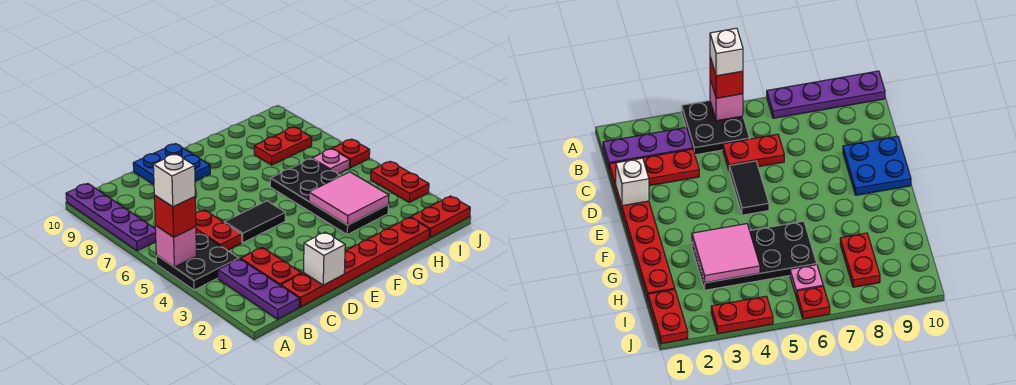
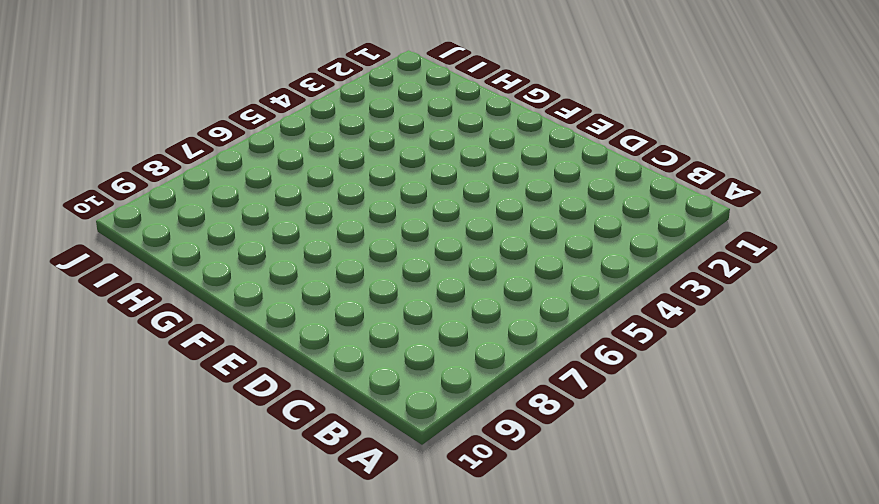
none -> black 2x2 plate [156,233,239,290]
none -> purple 1x4 plate [66,183,156,251]
none -> purple 1x3 plate [218,259,300,319]

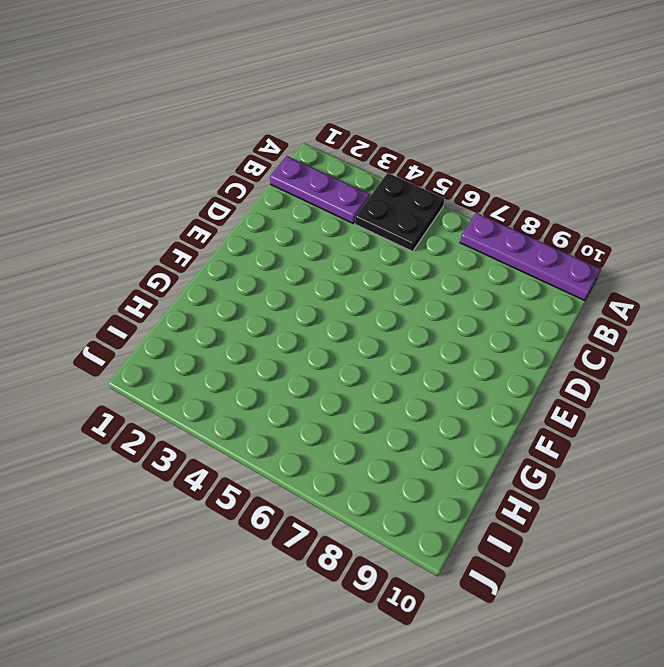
none -> red 1x6 plate [281,217,430,307]
none -> red 1x2 plate [241,247,301,286]
none -> red 1x2 plate [196,210,242,251]

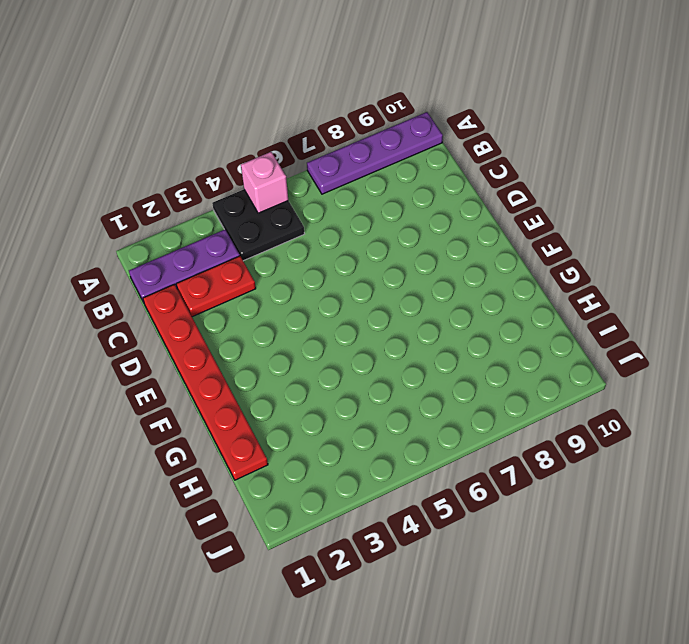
none -> red 1x2 plate [196,210,242,251]
none -> black 1x2 tile [224,201,285,243]
none -> blue 2x2 plate [133,144,210,185]

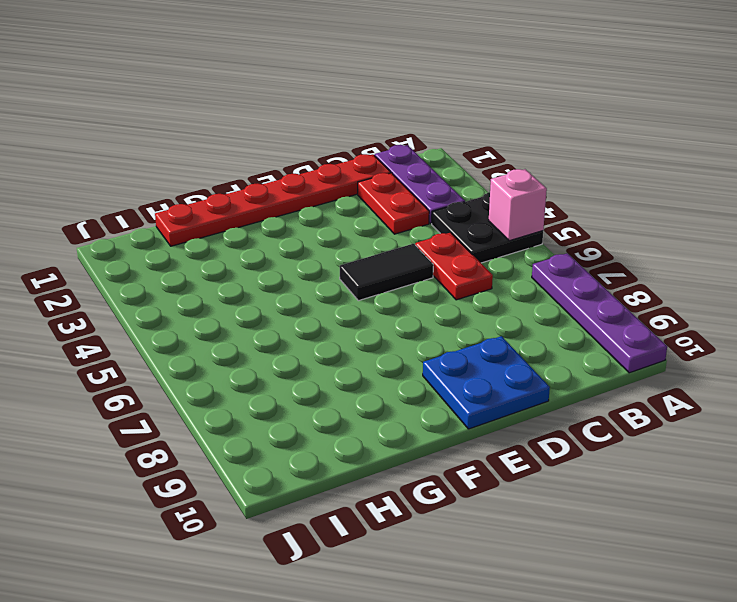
none -> black 2x4 plate [270,159,388,235]
none -> red 1x2 plate [254,127,312,165]
none -> red 1x2 plate [411,196,470,237]

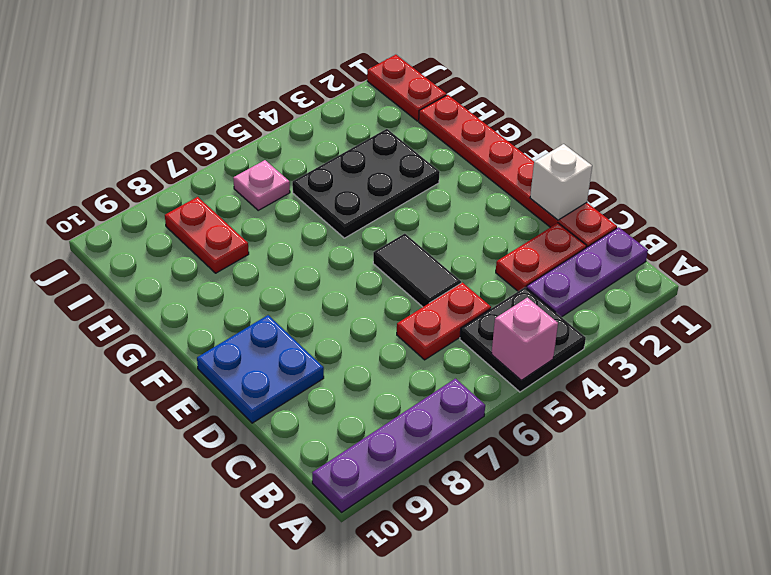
black 2x3 plate [292,129,440,238] -> black 2x4 plate [270,159,388,235]
none -> red 1x2 plate [371,161,429,202]
none -> red 1x1 plate [332,139,370,168]
none -> pink 2x2 tile [309,172,389,225]

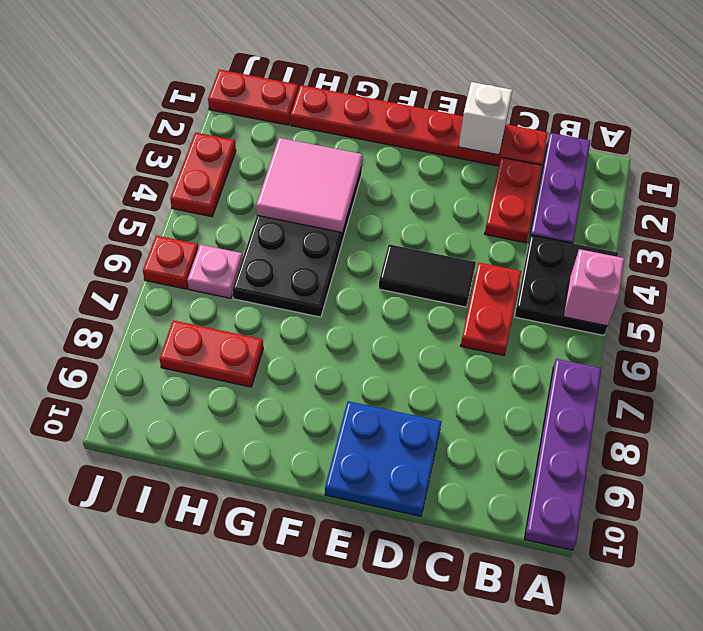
none -> red 1x1 brick [154,195,196,237]
none -> white 1x1 brick [153,154,195,207]

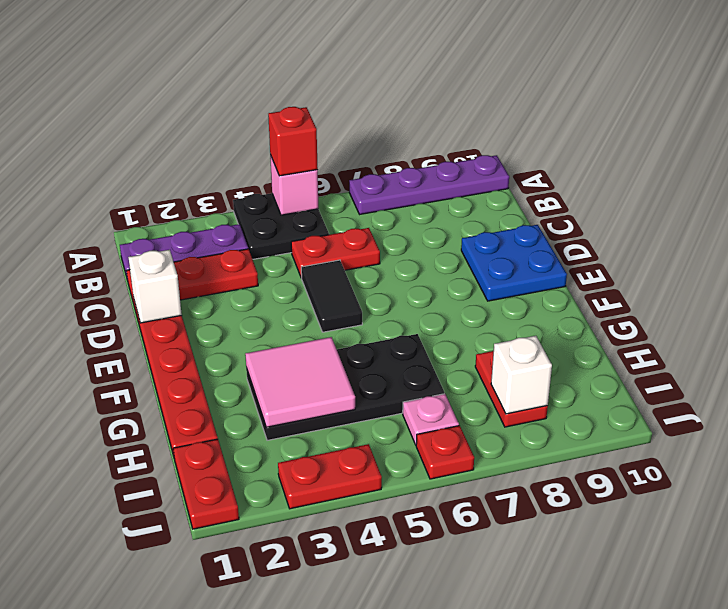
white 1x1 brick [491,336,552,414] -> white 1x1 brick moved to [153,154,195,207]

